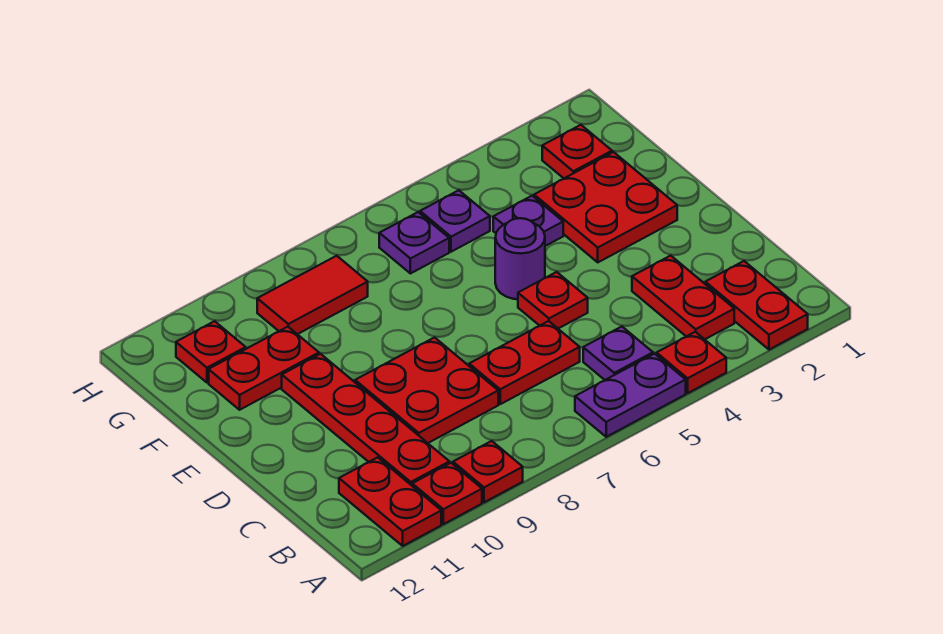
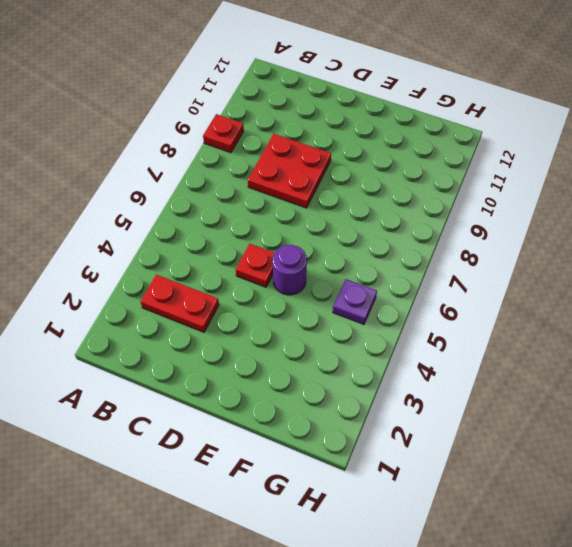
none -> red 1x2 plate [705,261,808,350]
none -> red 1x1 plate [657,332,726,393]
none -> purple 1x2 plate [575,354,686,437]

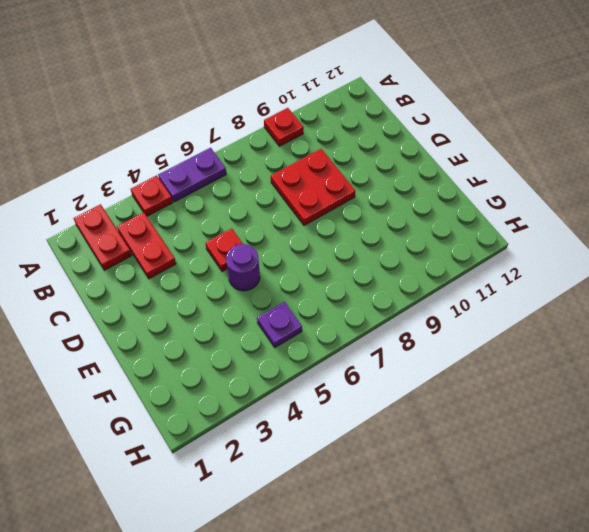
none -> red 1x1 plate [412,463,482,524]
none -> red 1x2 plate [339,457,441,546]
none -> purple 1x1 plate [583,327,653,380]

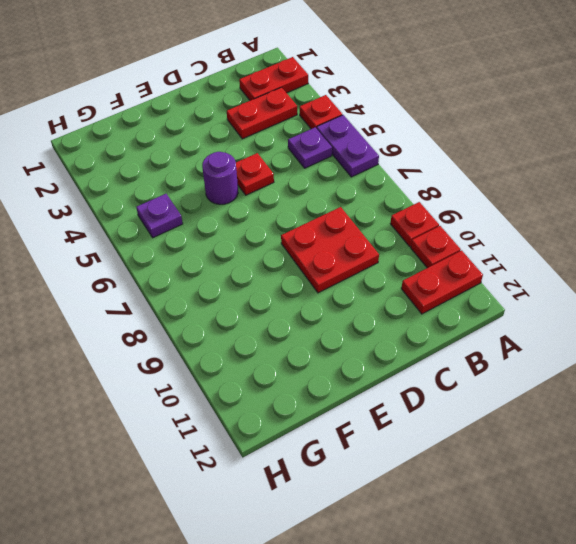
none -> red 1x4 plate [282,354,449,485]
none -> red 1x2 plate [469,321,580,404]
none -> red 2x2 plate [534,152,677,262]

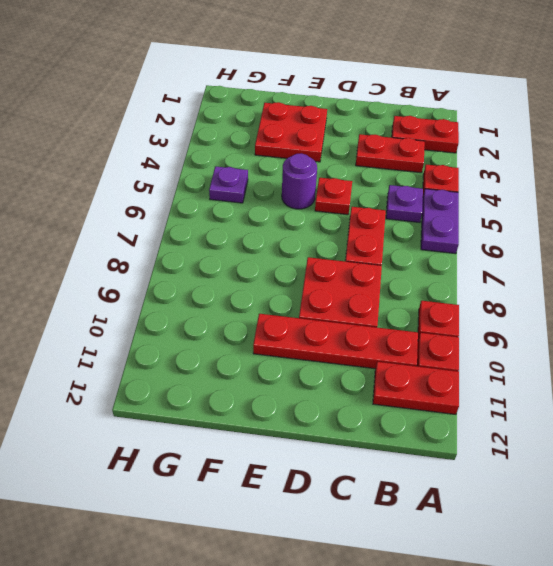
none -> purple 1x1 plate [493,196,563,246]
none -> red 1x2 plate [209,327,319,410]
none -> red 1x1 plate [542,125,612,178]

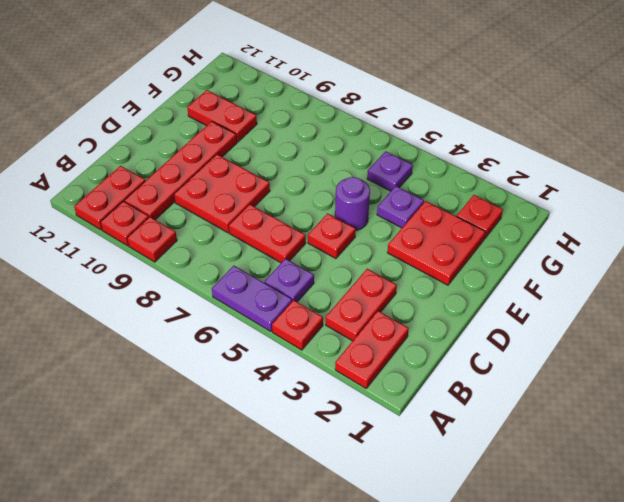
none -> purple 1x1 plate [379,212,449,274]
none -> red 1x2 tile [257,256,368,334]
none -> red 1x1 plate [176,321,246,383]

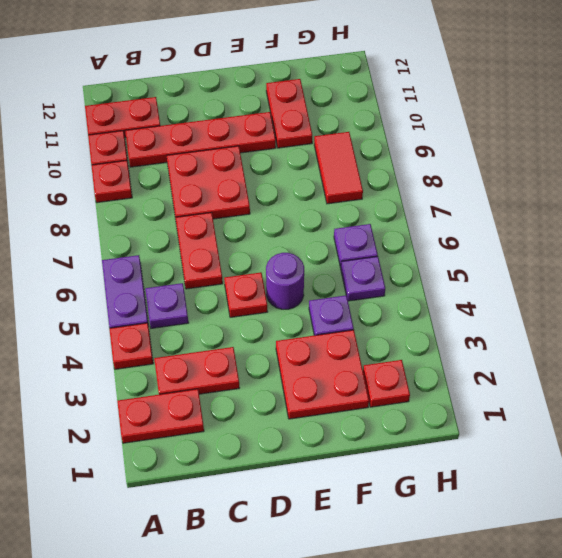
none -> red 1x1 plate [176,321,246,383]

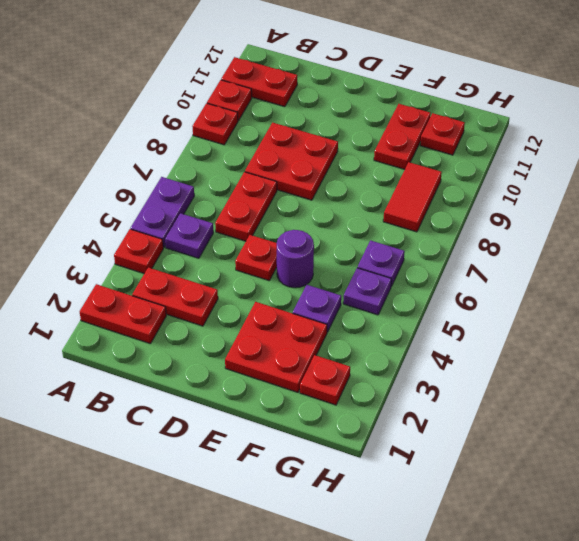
none -> red 1x4 plate [282,354,449,485]

